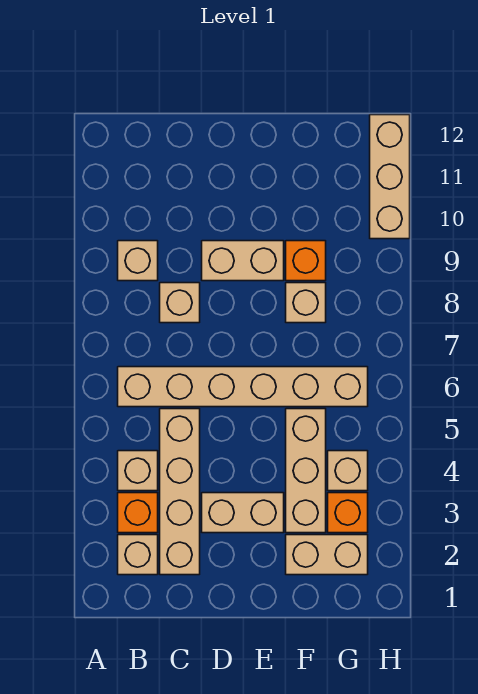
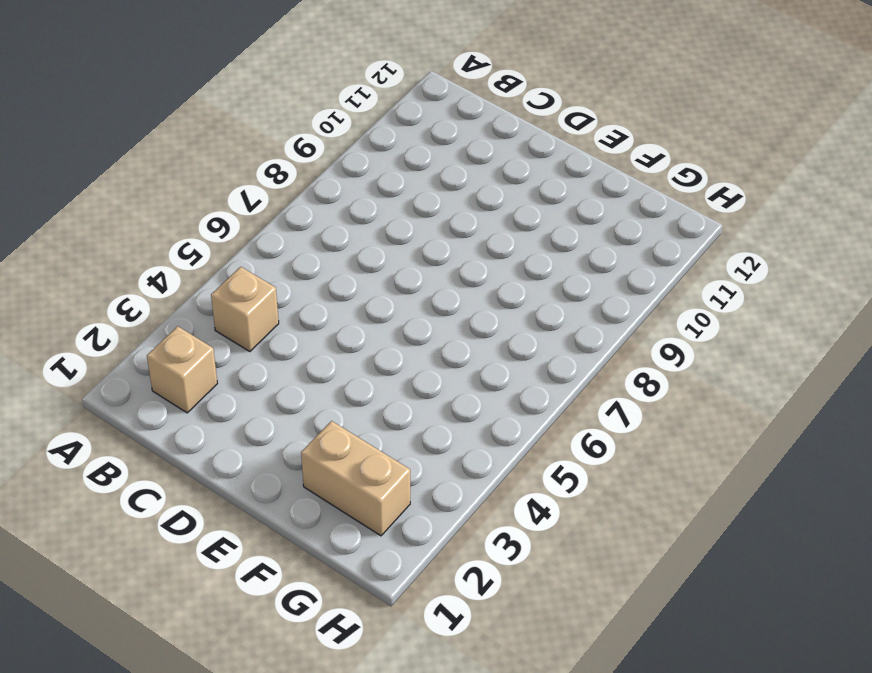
none -> orange 1x1 brick [118,493,158,533]
none -> tan 1x6 brick [118,367,368,407]
none -> tan 1x1 brick [118,241,158,281]

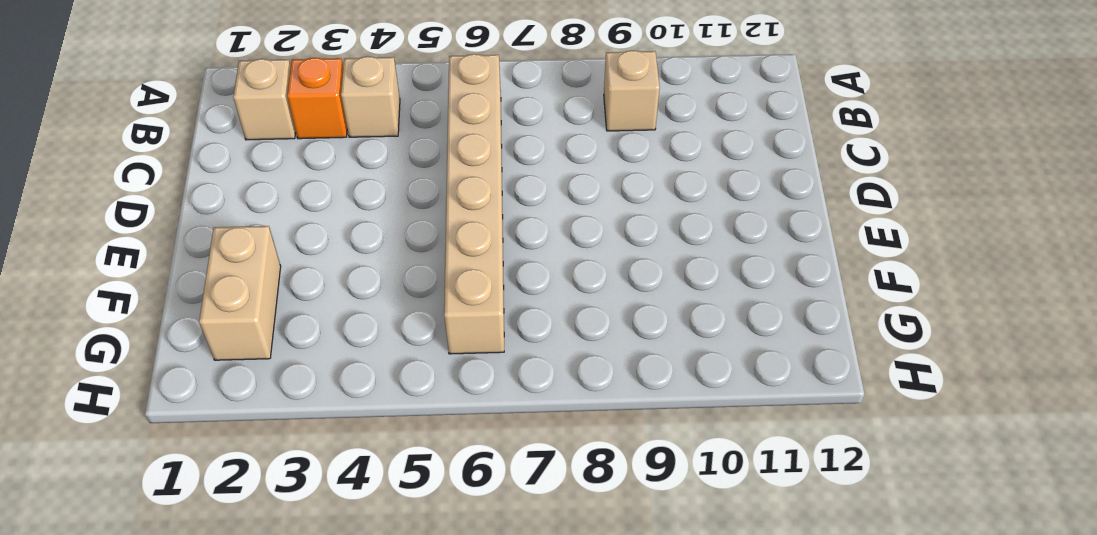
none -> tan 1x4 brick [160,409,200,575]
none -> tan 1x1 brick [160,283,200,323]
none -> tan 1x2 brick [202,493,284,533]

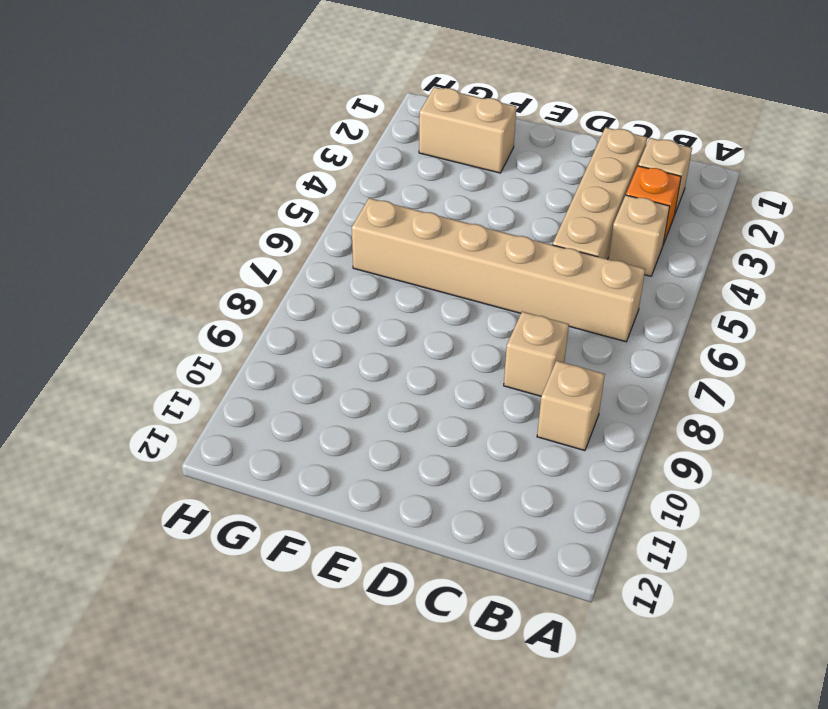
none -> tan 1x2 brick [202,493,284,533]
none -> tan 1x2 brick [202,241,284,281]
none -> tan 1x3 brick [286,409,326,533]

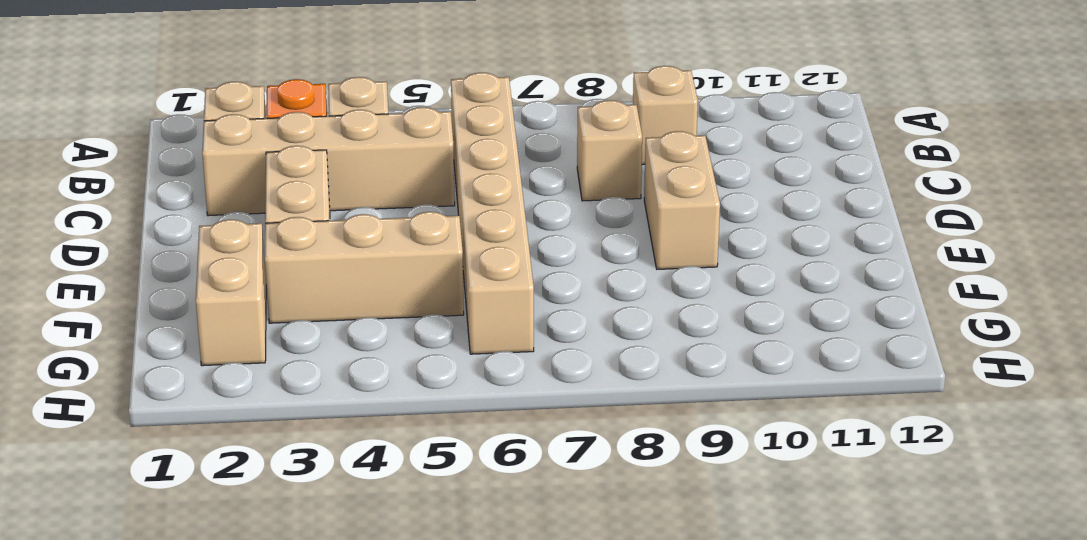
none -> tan 1x1 brick [286,283,326,323]
none -> orange 1x1 brick [286,241,326,281]
none -> orange 1x1 brick [328,493,368,533]

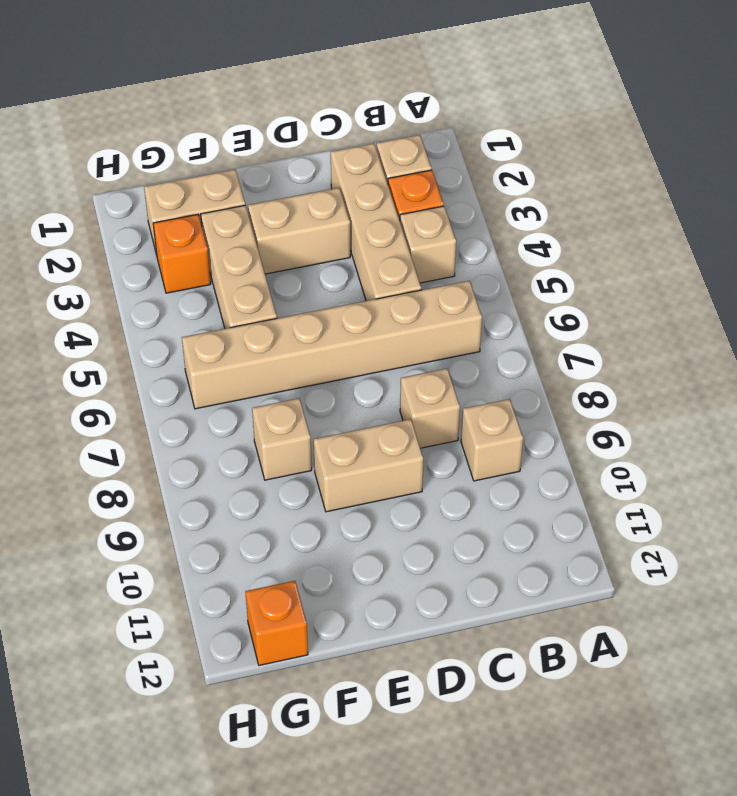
orange 1x1 brick [245,581,308,665] -> orange 1x1 brick moved to [286,241,326,281]
none -> tan 1x1 brick [328,451,368,491]
none -> tan 1x3 brick [370,115,410,239]

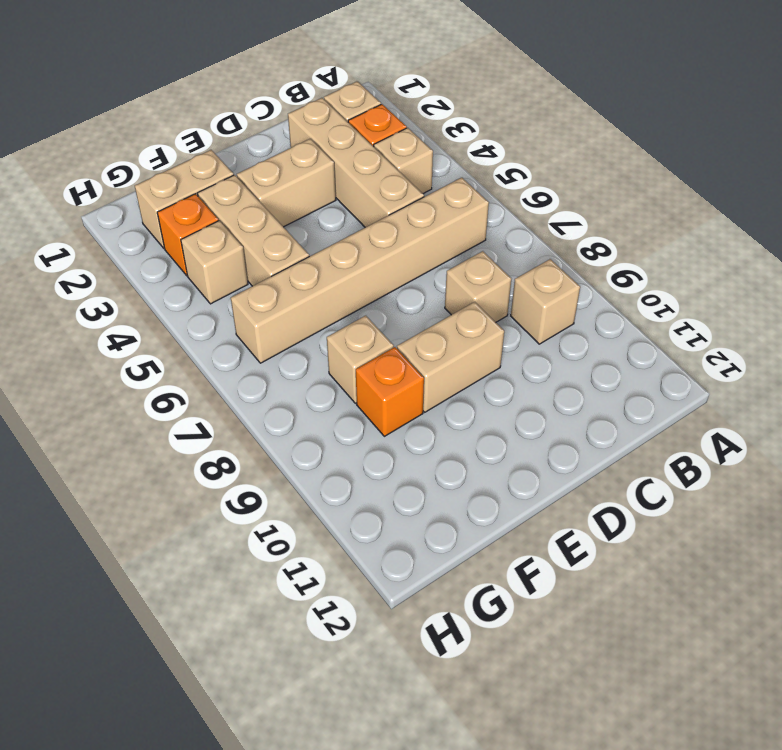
none -> tan 1x3 brick [370,115,410,239]

